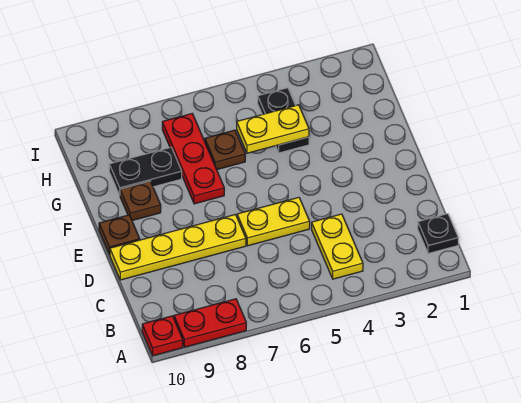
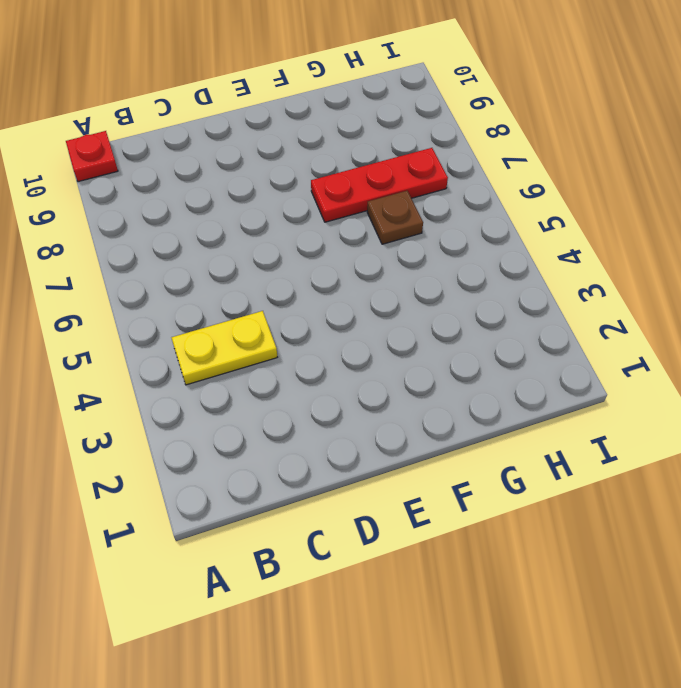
none -> red 1x2 plate [174,299,246,347]
none -> black 1x1 plate [418,214,458,254]
none -> yellow 1x2 plate [237,197,310,246]

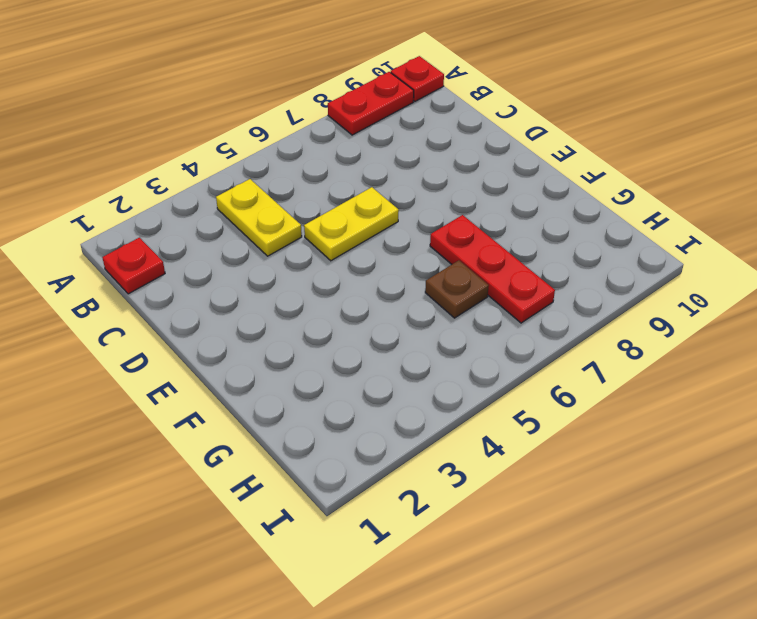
red 1x1 plate [102,238,165,294] -> black 1x1 plate [418,214,458,254]
none -> yellow 1x4 plate [110,214,246,280]
none -> brown 1x1 plate [99,215,140,255]
none -> brown 1x1 plate [120,181,161,221]

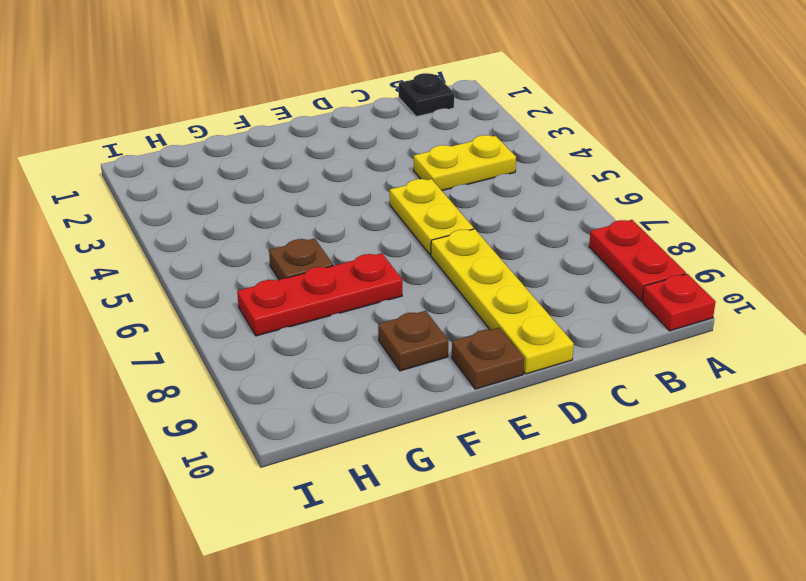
none -> black 1x2 plate [258,88,309,153]
none -> black 1x2 plate [109,147,182,195]
none -> yellow 1x2 plate [237,105,309,153]

